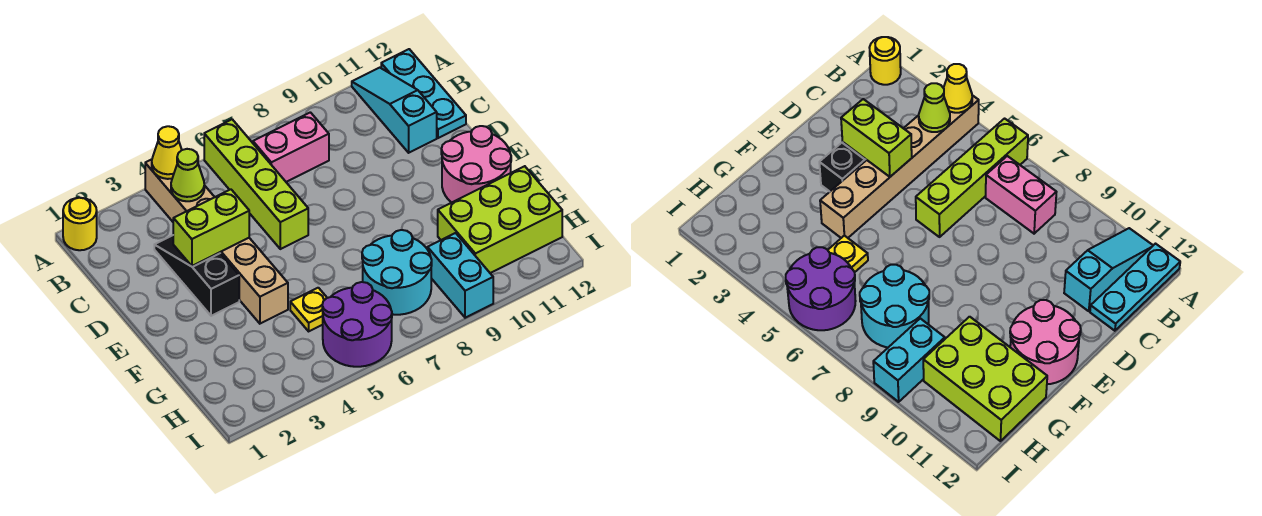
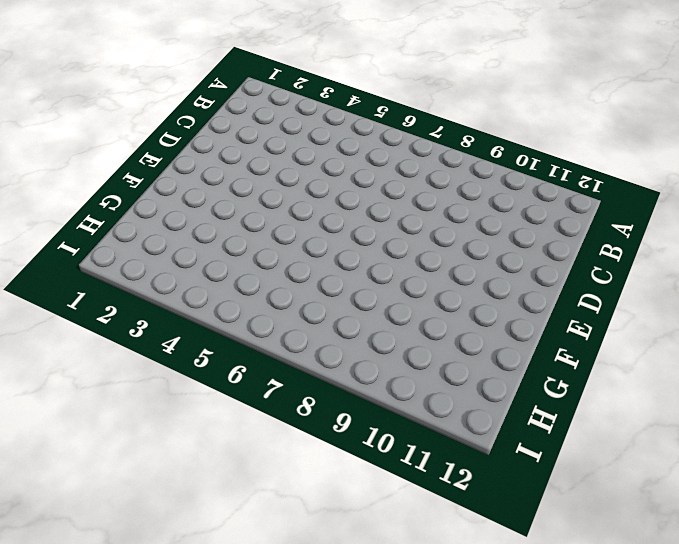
none -> yellow 1x1 round brick [63,198,97,250]
none -> tan 1x6 brick [145,159,288,324]
none -> lime 1x4 brick [204,119,308,249]

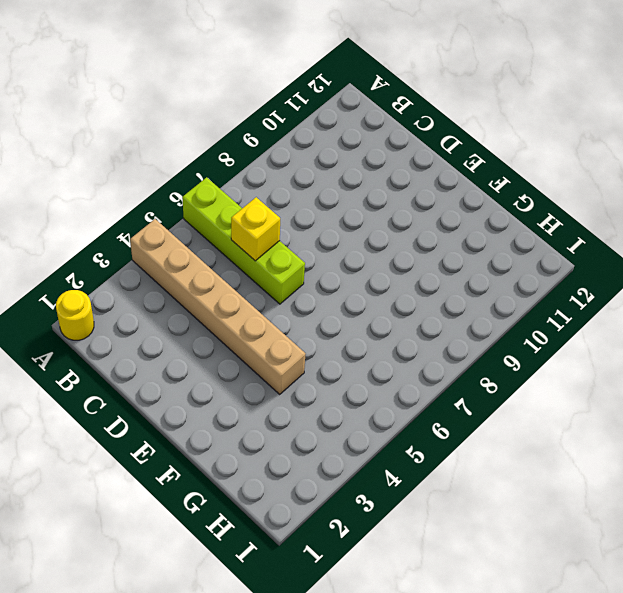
yellow 1x1 brick [231,197,280,261] -> none
none -> cyan 1x3 slope [352,68,437,153]
none -> cyan 1x3 plate [381,49,466,138]
none -> pink 1x2 brick [253,112,329,182]

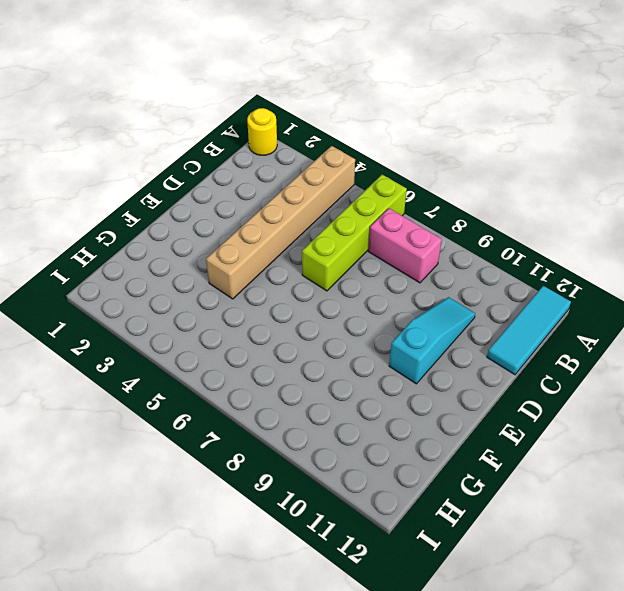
cyan 1x3 tile [487,286,571,375] -> cyan 1x3 plate [381,49,466,138]
cyan 1x3 slope [389,297,475,384] -> cyan 1x3 slope moved to [352,68,437,153]
none -> black 1x3 slope [154,235,239,316]
none -> pink 2x2 round brick [441,126,511,203]
none -> yellow 1x1 plate [290,288,327,331]

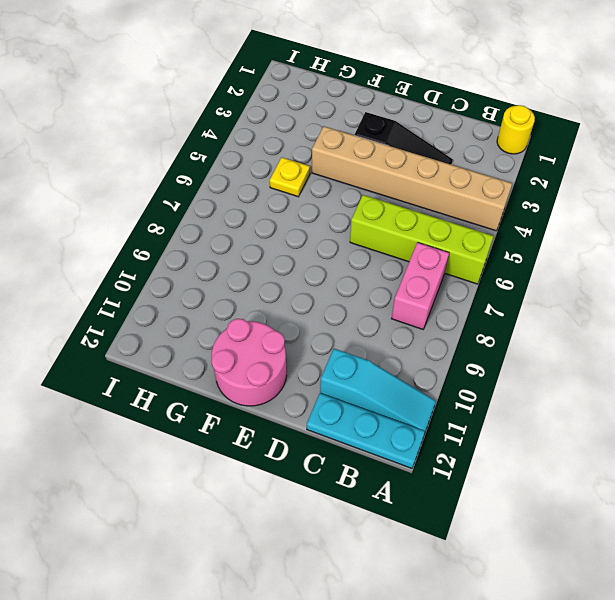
none -> cyan 2x2 round brick [362,230,432,315]
none -> lime 2x3 brick [438,166,562,273]
none -> purple 2x2 round brick [322,282,392,367]

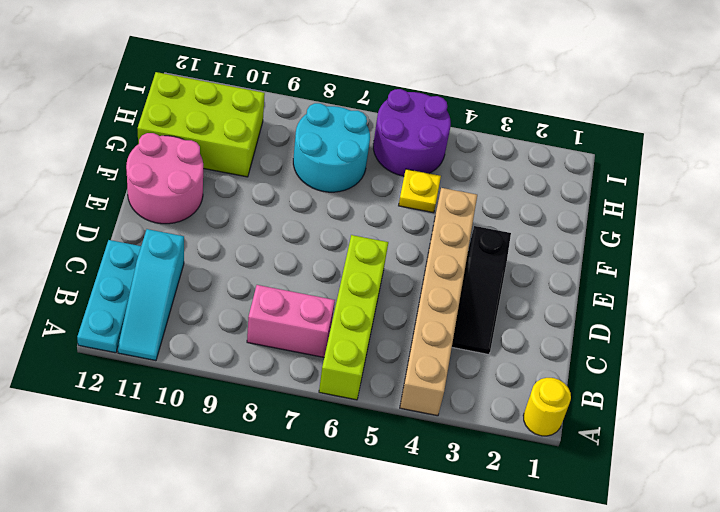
none -> cyan 1x2 brick [428,233,493,318]
none -> yellow 1x1 cone [152,126,182,179]
none -> lime 1x1 cone [171,149,204,201]

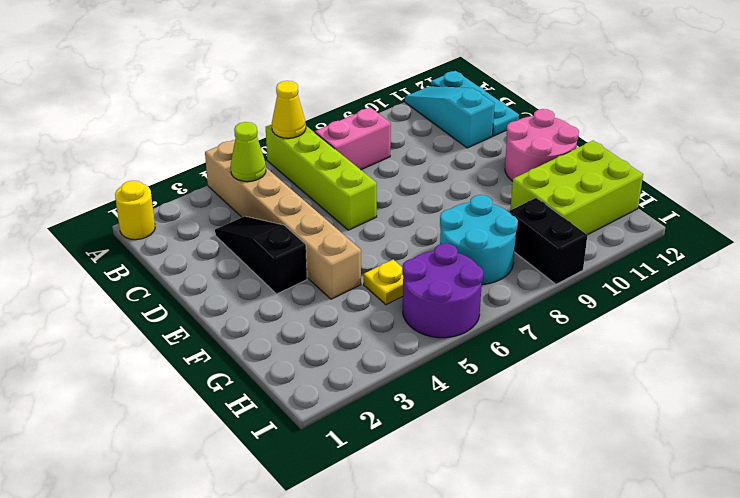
yellow 1x1 cone [272,81,306,138] -> yellow 1x1 cone moved to [152,126,182,179]
black 1x2 brick [509,198,587,284] -> cyan 1x2 brick [428,233,493,318]
none -> lime 1x2 brick [173,189,249,266]

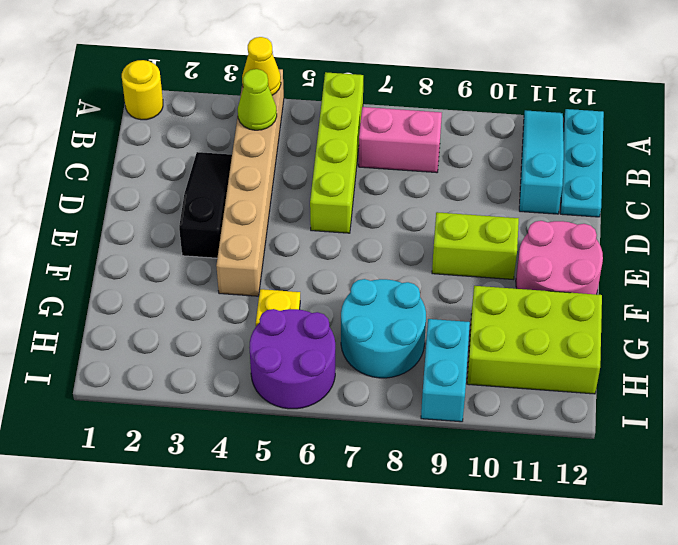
lime 1x2 brick [432,212,519,280] -> lime 1x2 brick moved to [173,189,249,266]

